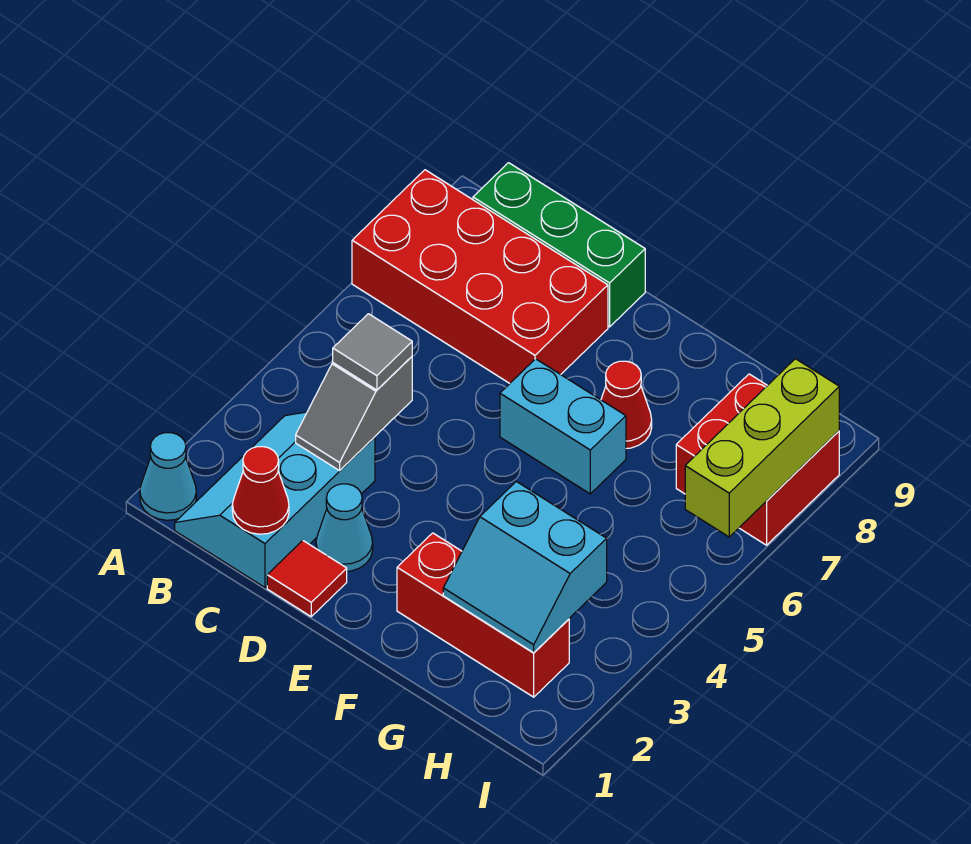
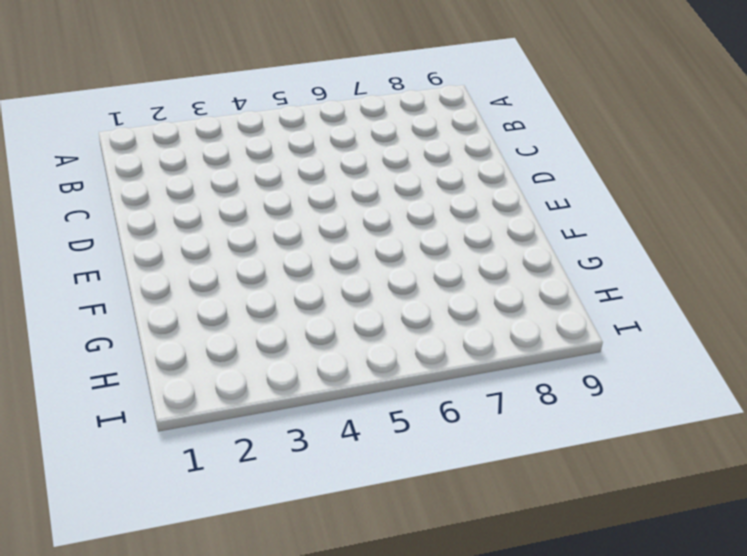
none -> cyan 1x1 cone [140,433,196,520]
none -> red 2x4 brick [352,170,608,383]
none -> cyan 2x3 slope [175,412,375,587]

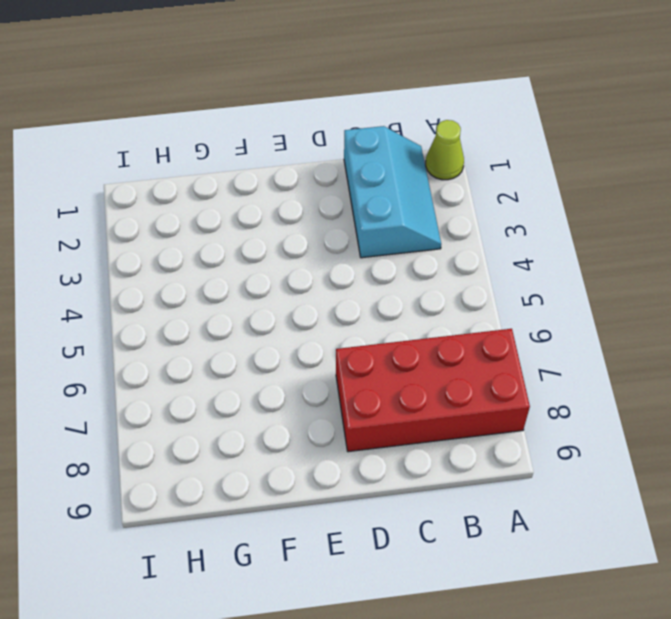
lime 1x1 cone [426,120,464,180] -> cyan 1x1 cone [140,433,196,520]
none -> green 1x3 brick [473,163,645,327]
none -> red 1x1 tile [267,541,347,616]
none -> cyan 1x1 cone [316,484,373,571]

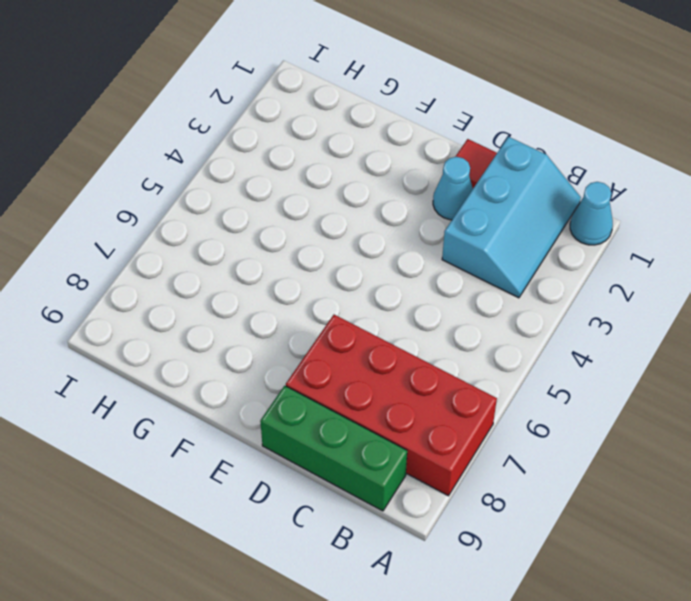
none -> cyan 1x2 brick [500,359,626,494]
none -> red 1x3 brick [397,533,569,697]
none -> red 1x1 cone [601,361,652,449]

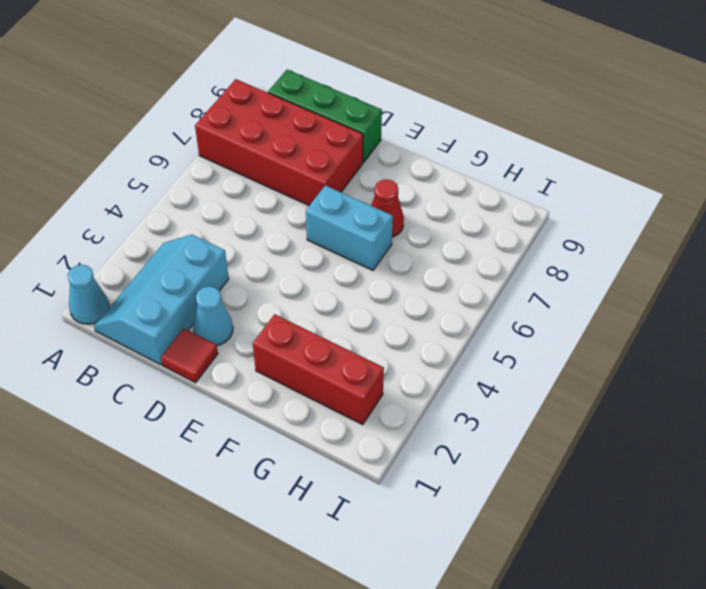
none -> red 2x2 brick [676,374,839,545]
none -> red 1x1 cone [232,447,289,534]
none -> grey 1x2 slope [296,357,412,471]

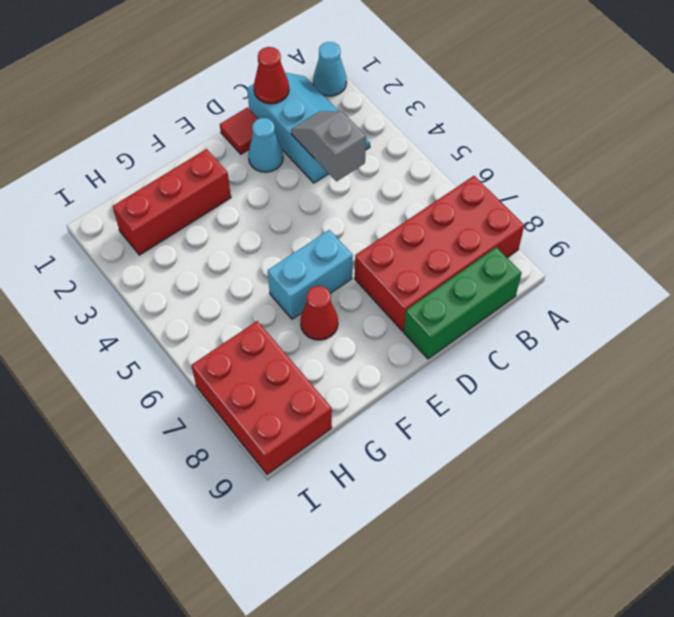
red 2x3 brick [191,321,332,474] -> red 2x2 brick [676,374,839,545]
none -> cyan 2x2 slope [443,481,607,653]
none -> lime 1x3 brick [685,359,839,537]
none -> grey 1x1 tile [333,314,412,390]

